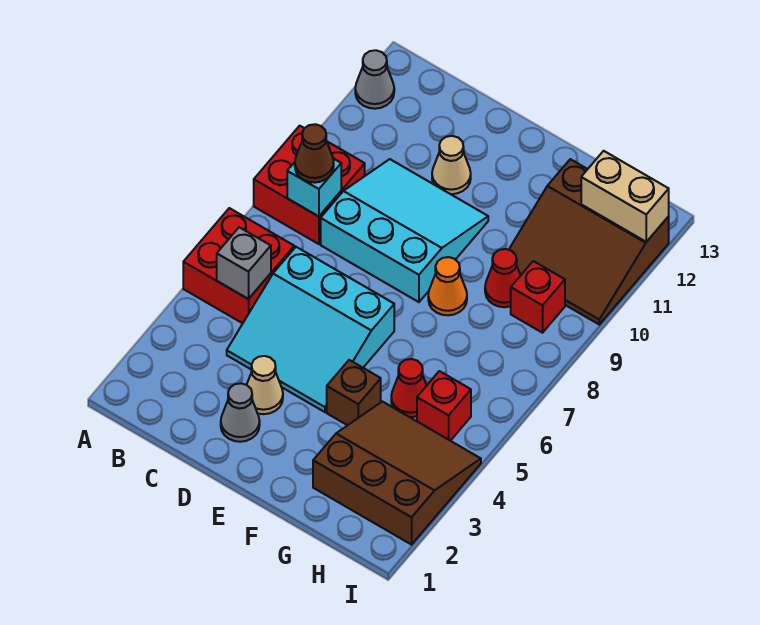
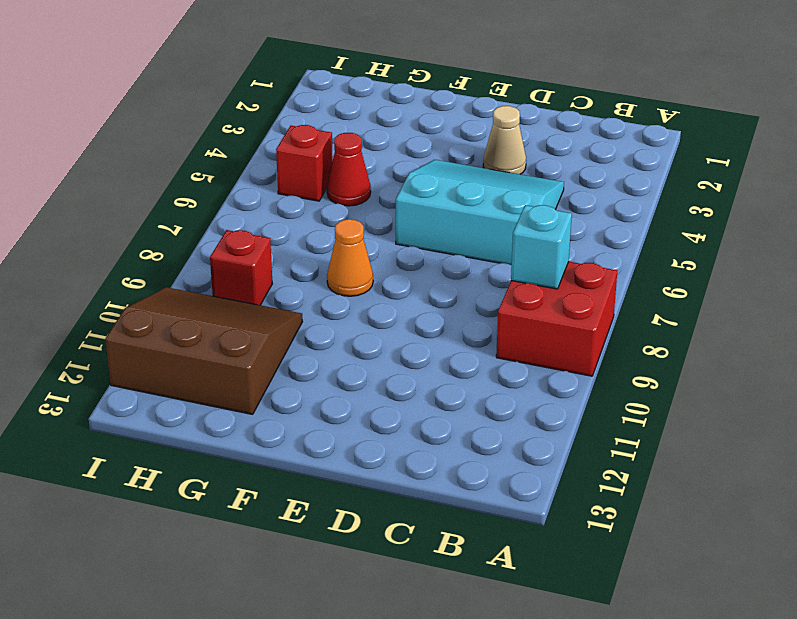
none -> red 2x2 brick [183,208,294,323]
none -> grey 1x1 cone [355,50,394,109]
none -> cyan 3x3 slope [321,159,488,302]

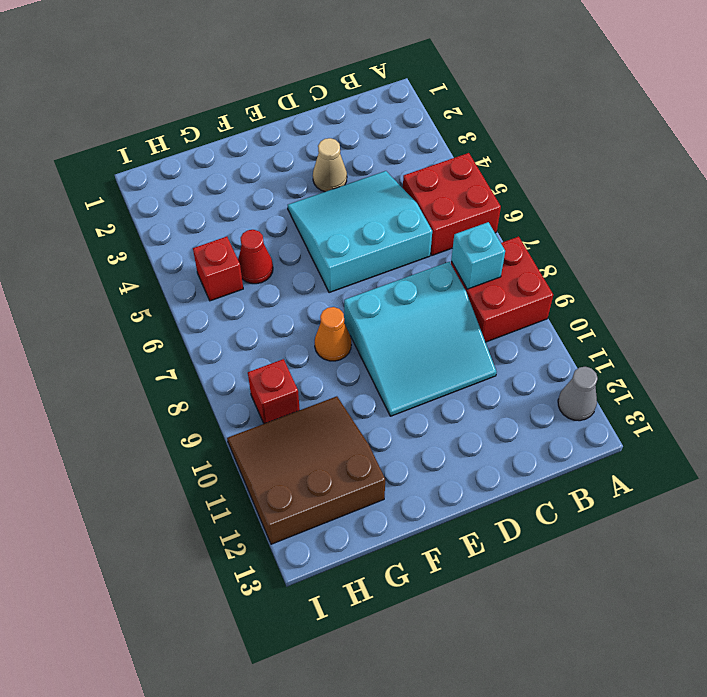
none -> grey 1x1 cone [221,383,260,442]
none -> tan 1x1 cone [432,136,471,194]
none -> brown 1x1 brick [327,360,381,425]

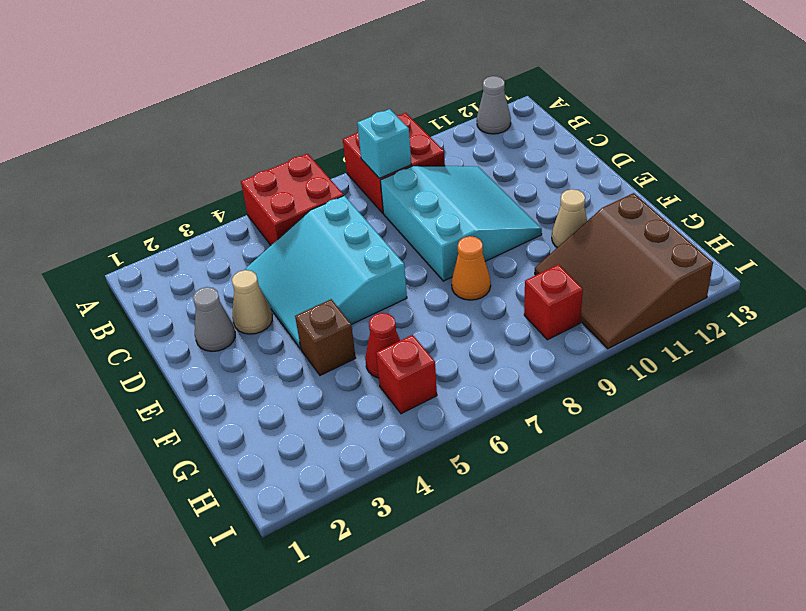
tan 1x1 cone [552,189,587,247] -> tan 1x1 cone moved to [432,136,471,194]
none -> brown 3x3 slope [313,402,481,545]
none -> red 1x1 cone [485,249,521,307]
none -> grey 1x1 brick [217,227,271,299]

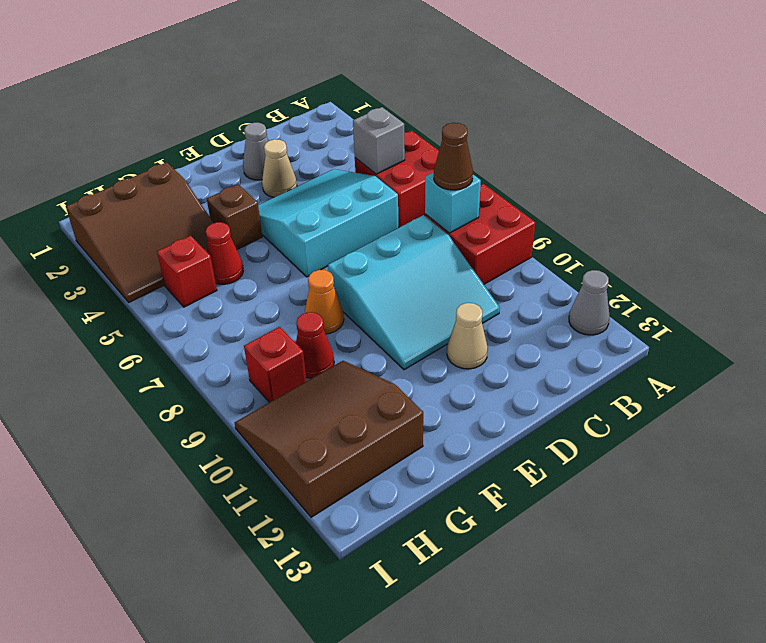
none -> tan 1x2 brick [581,151,669,242]

